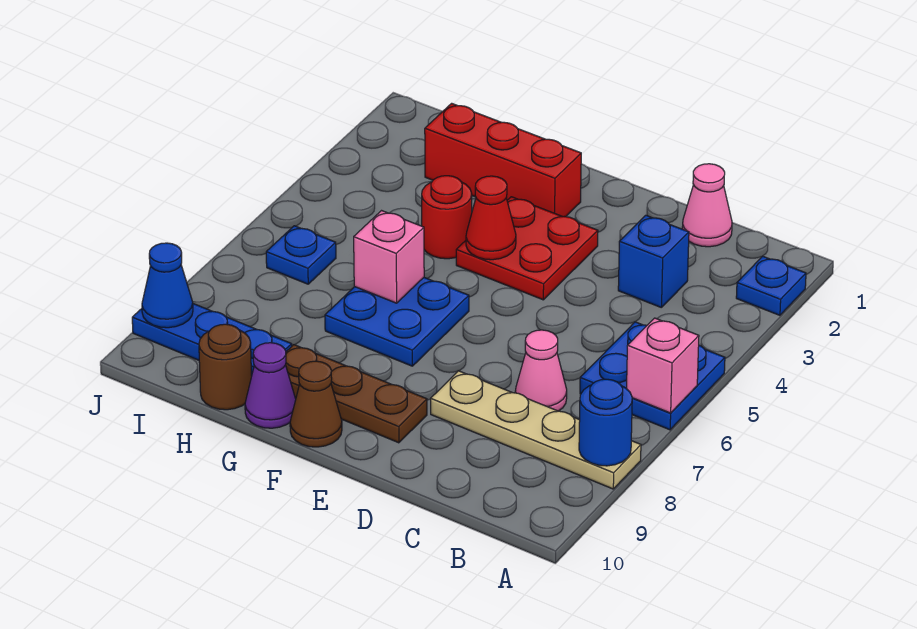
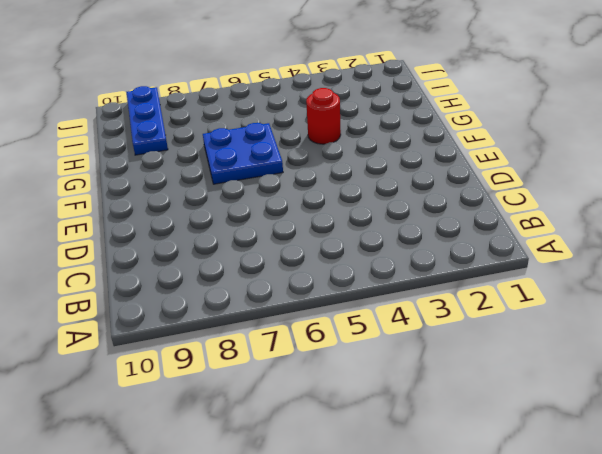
none -> blue 1x1 plate [736,256,806,315]
none -> blue 2x2 plate [580,322,725,430]
none -> tan 1x4 plate [431,371,641,489]

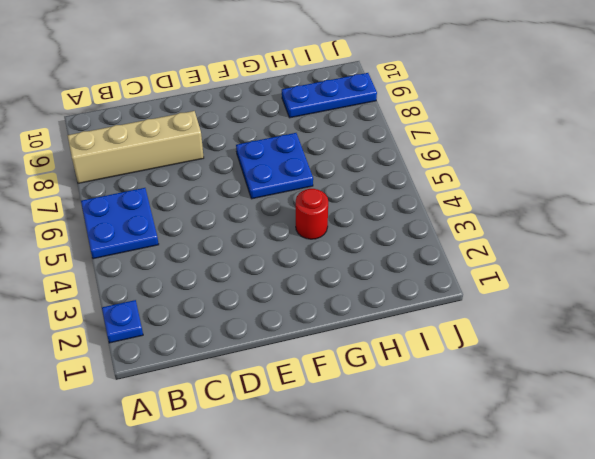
tan 1x4 brick [67,111,204,183] -> tan 1x4 plate [431,371,641,489]
none -> pink 1x1 cone [682,164,732,247]
none -> blue 1x1 brick [618,215,689,307]
none -> pink 1x1 cone [515,330,567,411]

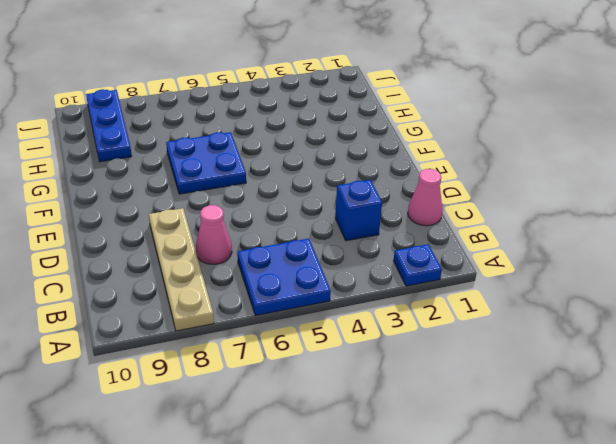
none -> red 2x2 plate [456,197,598,300]
none -> brown 1x3 plate [286,345,427,443]
none -> red 1x3 brick [425,103,581,217]

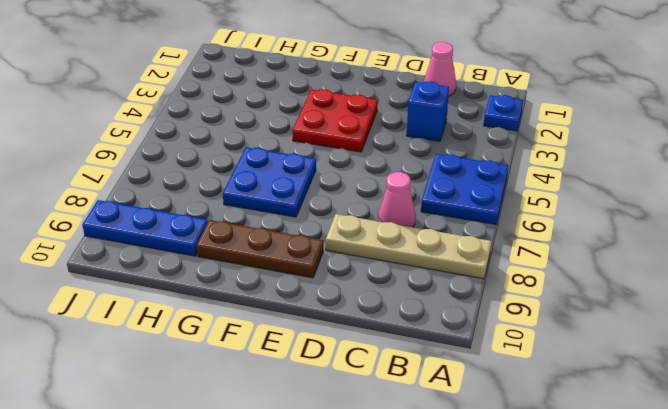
none -> red 1x3 brick [425,103,581,217]
none -> brown 1x1 cone [290,361,342,447]
none -> red 1x1 round brick [422,176,472,259]

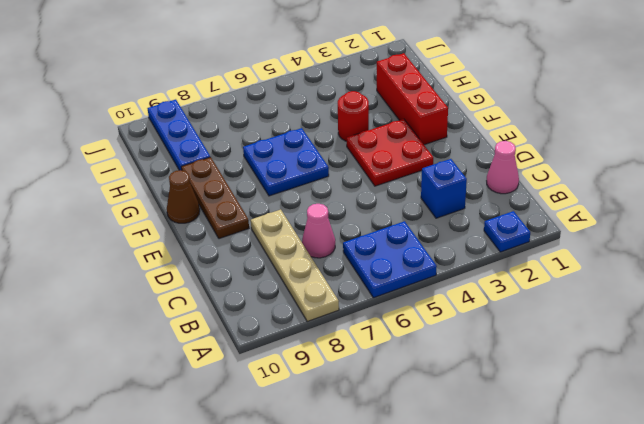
none -> purple 1x1 cone [245,343,296,428]
none -> brown 1x1 round brick [199,324,252,410]
none -> blue 1x1 plate [266,226,336,284]

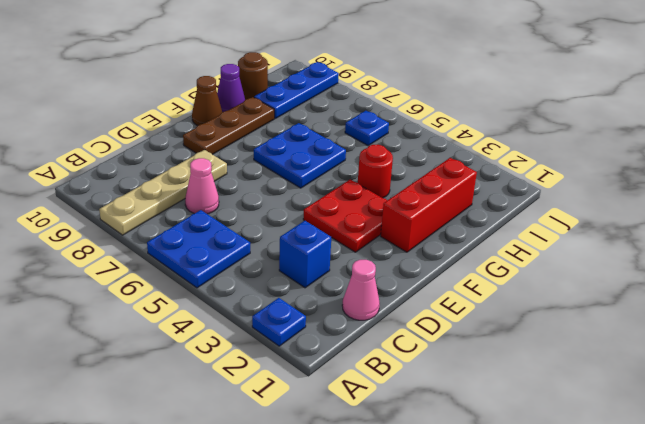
none -> pink 1x1 brick [627,318,699,413]
none -> blue 1x1 round brick [579,379,632,466]
none -> red 1x1 cone [466,176,516,260]

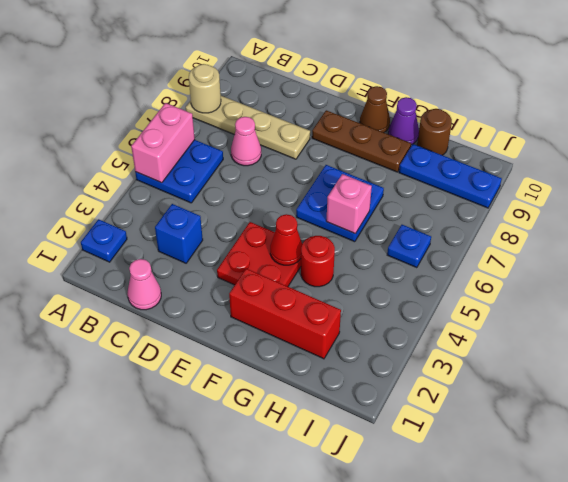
pink 1x2 brick [131,103,195,183] -> pink 1x1 brick [627,318,699,413]
tan 1x1 round brick [189,64,221,113] -> blue 1x1 round brick [579,379,632,466]
none -> blue 1x1 cone [142,243,193,328]

